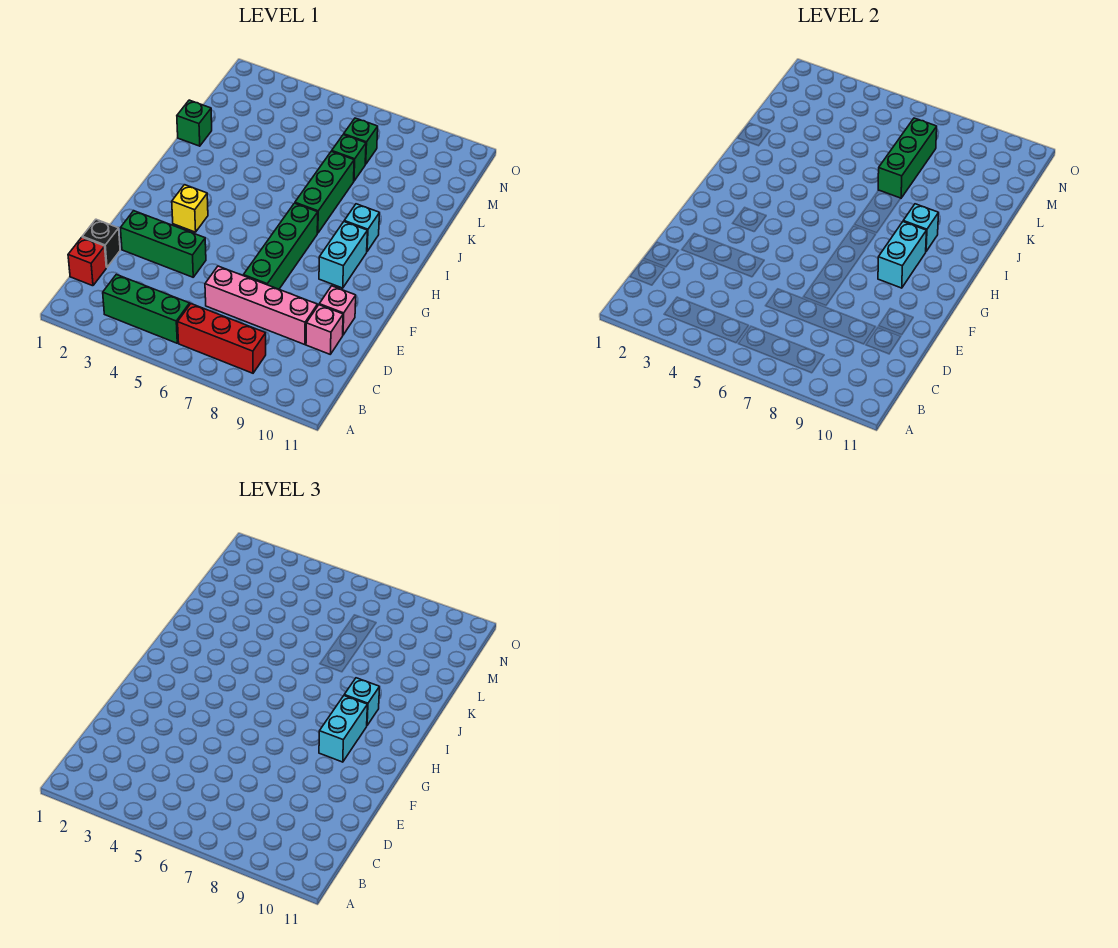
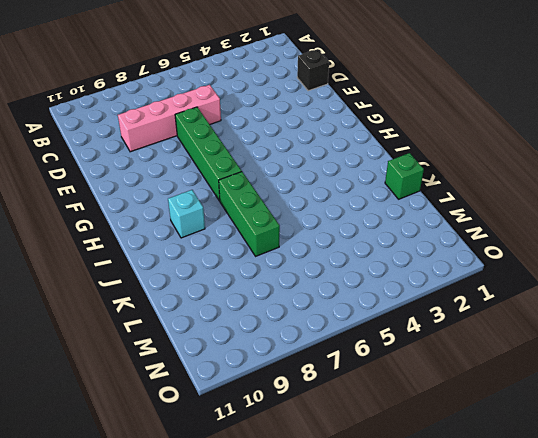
none -> green 1x3 brick [103,274,190,343]
none -> red 1x3 brick [178,304,266,373]
none -> red 1x1 brick [68,237,106,286]

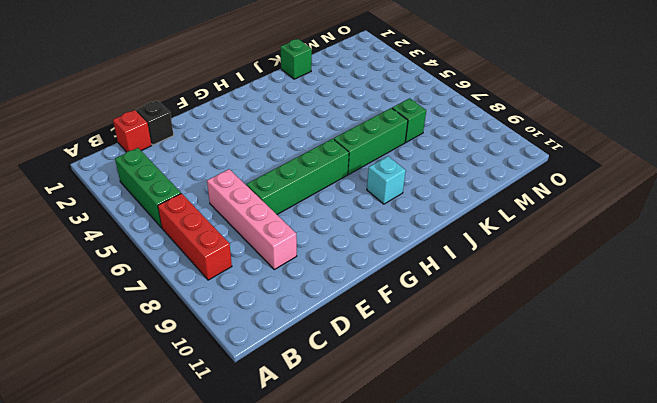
none -> pink 1x1 brick [306,305,343,354]
none -> green 1x3 brick [121,211,206,277]
none -> pink 1x1 brick [319,286,356,335]

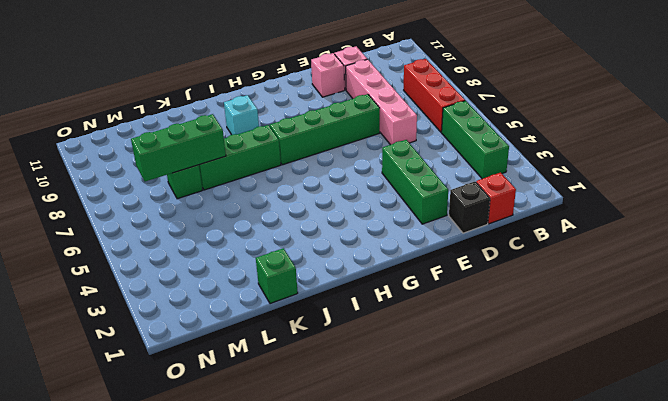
none -> yellow 1x1 brick [172,185,208,232]
none -> cyan 1x2 brick [319,222,367,288]
none -> green 1x1 brick [344,118,378,164]

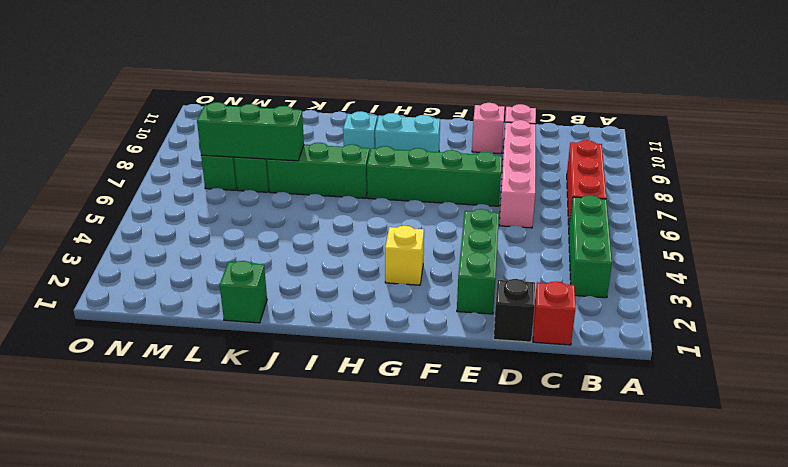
none -> cyan 1x2 brick [878,222,926,288]
none -> cyan 1x1 brick [903,204,939,251]
none -> cyan 1x2 brick [319,696,367,762]

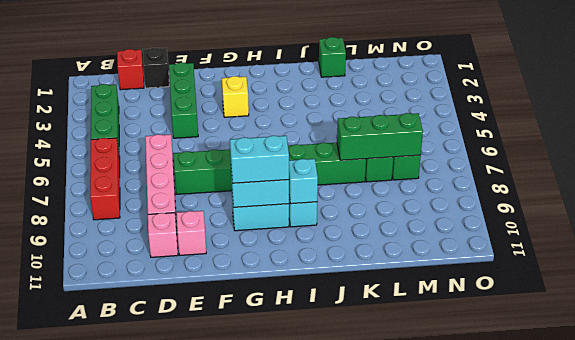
none -> cyan 1x1 brick [344,678,380,725]

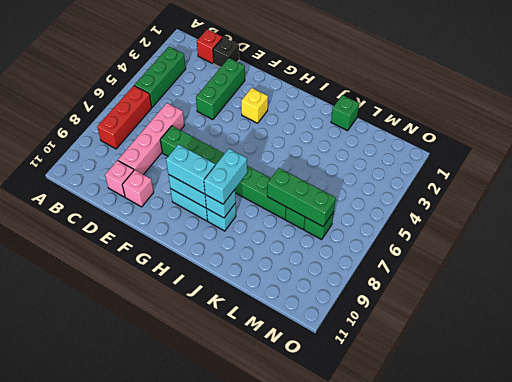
cyan 1x2 brick [204,149,247,204] -> cyan 1x1 brick [344,678,380,725]

